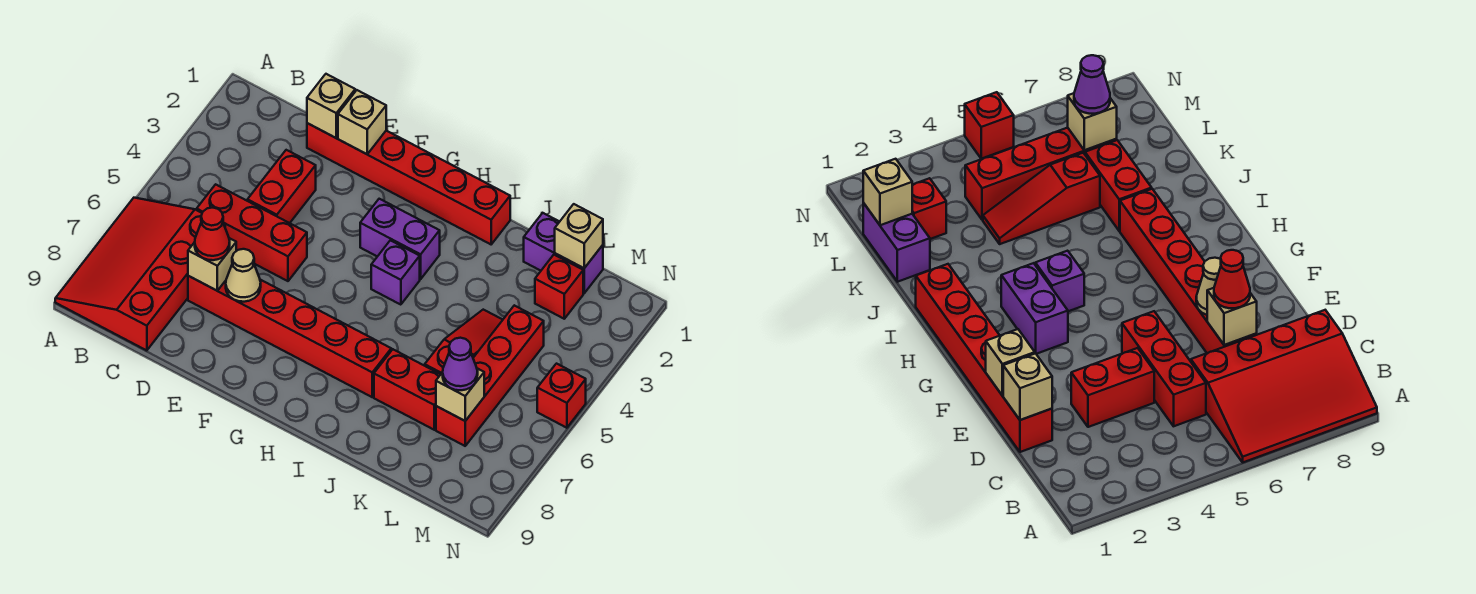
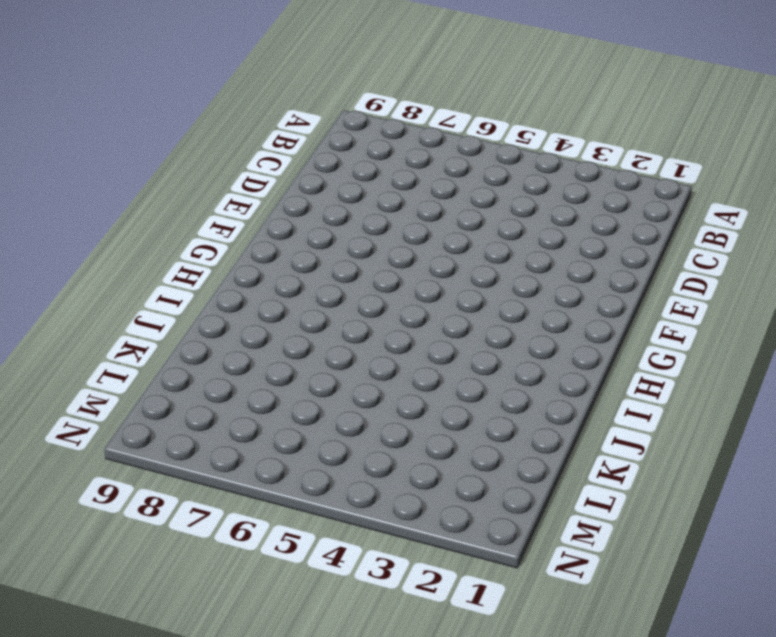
none -> red 3x4 slope [55,198,225,351]
none -> red 1x3 brick [197,184,307,281]
none -> red 1x6 brick [307,123,510,244]

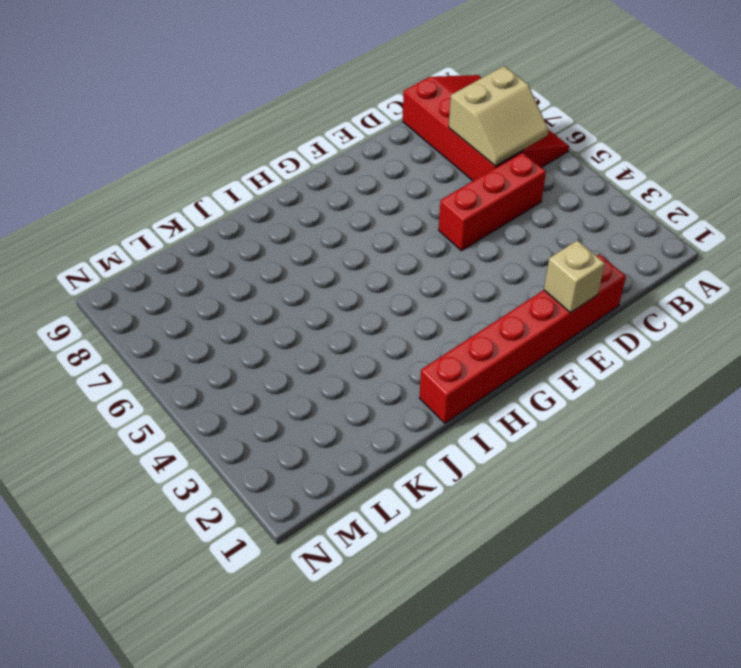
tan 2x2 slope [449,66,548,166] -> none
none -> red 1x2 brick [247,150,316,223]
none -> red 1x6 brick [188,276,391,397]
none -> purple 1x2 brick [360,199,440,279]

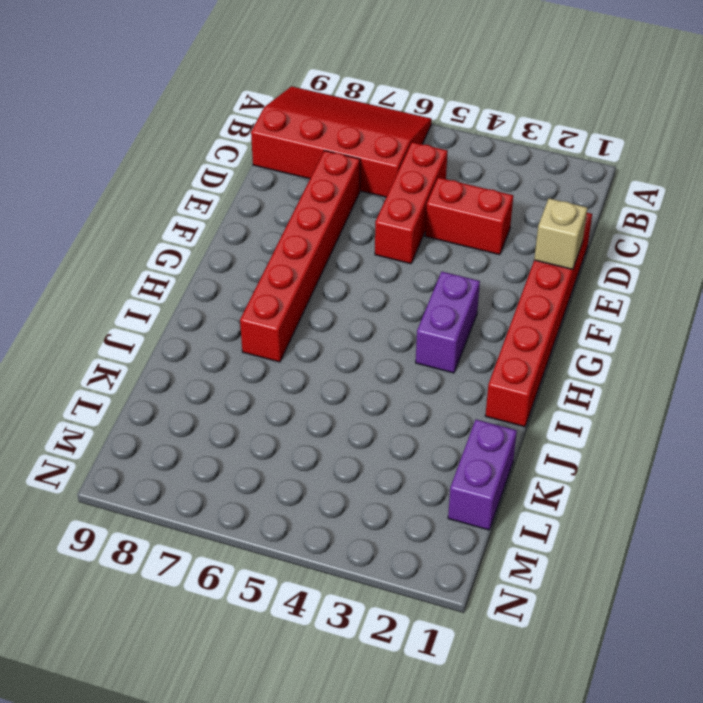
none -> purple 1x1 brick [371,240,420,305]
none -> red 1x2 brick [374,349,441,430]
none -> red 1x3 slope [425,310,503,374]

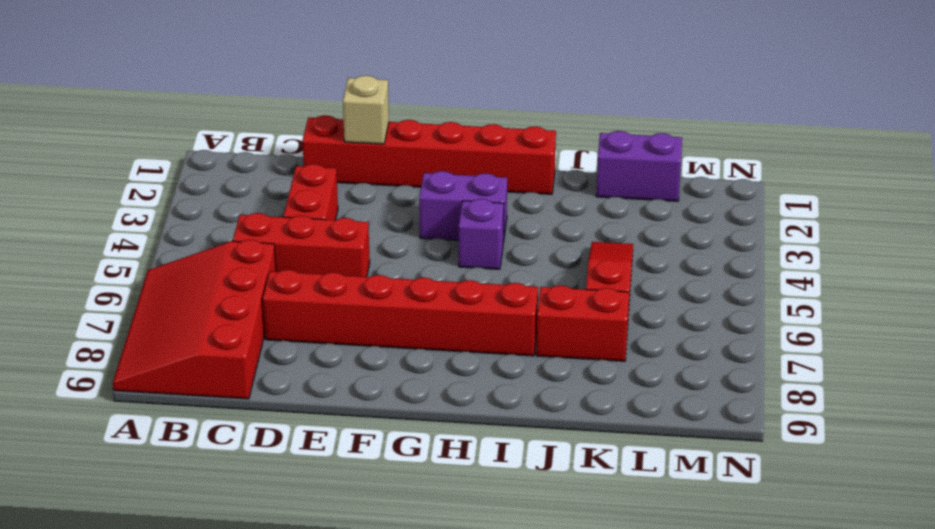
none -> red 1x1 brick [535,255,583,319]
none -> red 1x4 brick [436,305,544,446]
none -> red 1x1 brick [537,364,586,428]

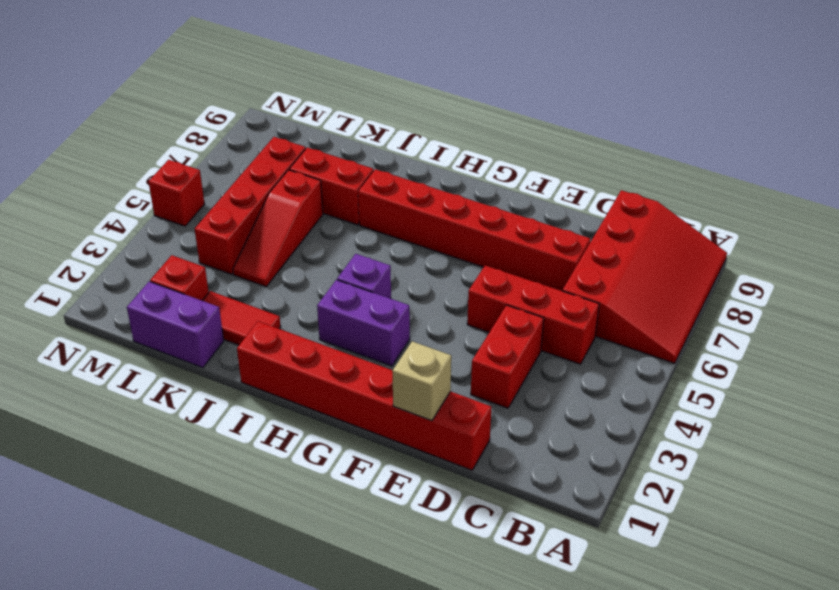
red 1x2 tile [202,291,281,345] -> none
none -> tan 1x1 brick [307,74,355,138]
none -> tan 1x1 brick [188,238,236,291]
none -> tan 1x1 cone [226,249,261,302]

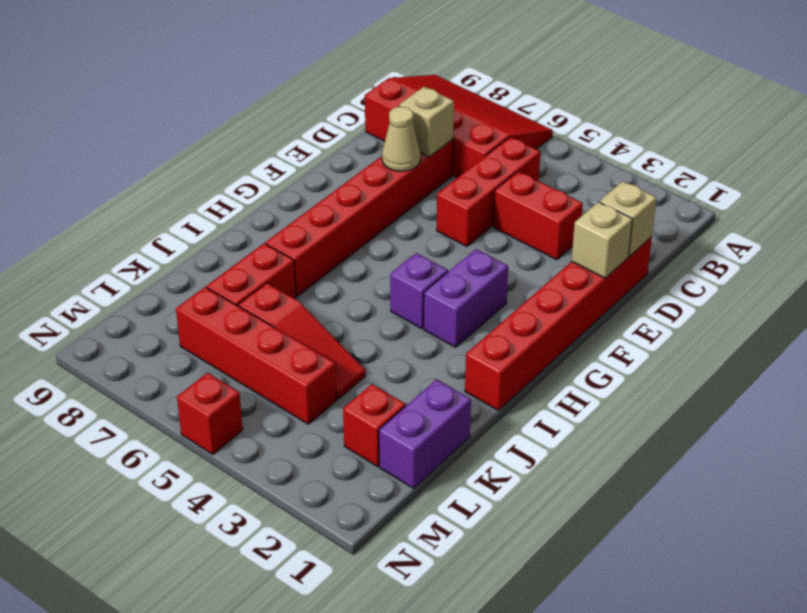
none -> tan 1x1 brick [555,204,603,268]
none -> tan 1x1 brick [436,368,484,421]
none -> red 1x1 cone [195,208,230,260]

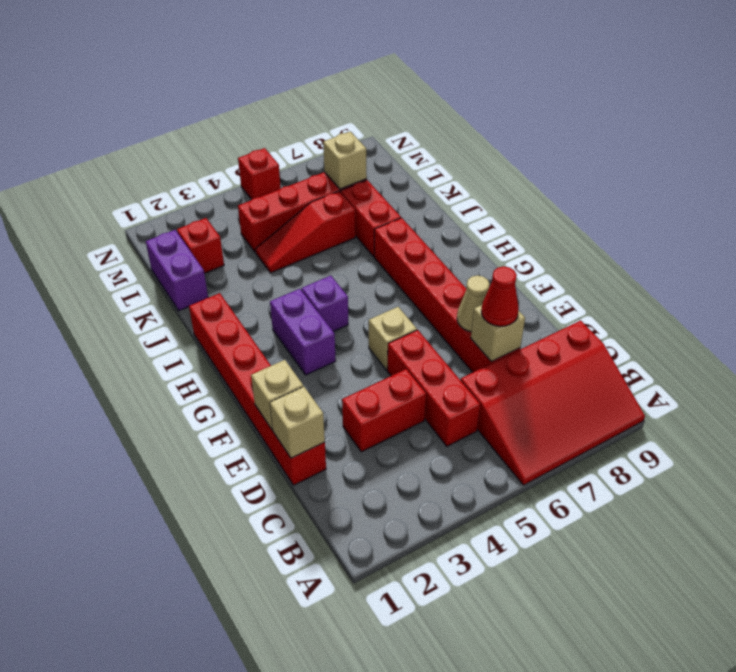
tan 1x1 brick [369,307,417,370] -> tan 1x1 brick moved to [555,204,603,268]
none -> purple 1x1 cone [443,338,478,390]

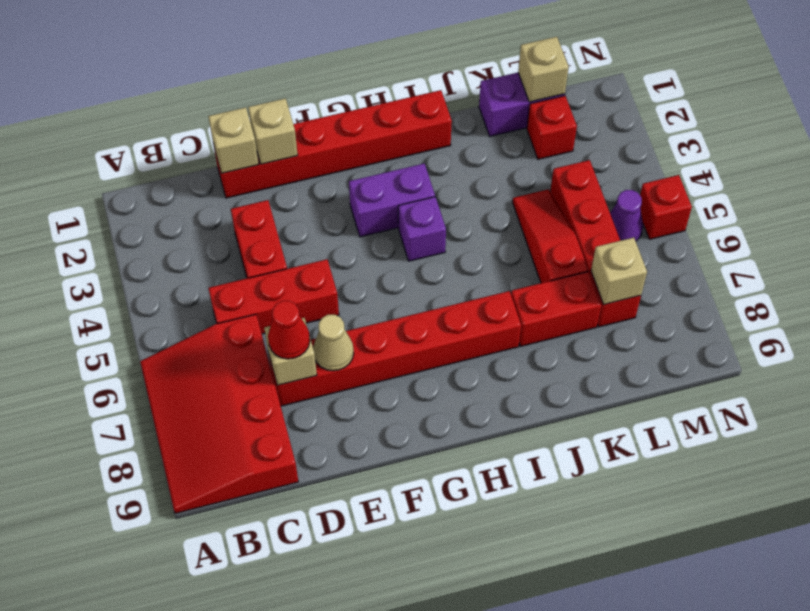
purple 1x1 cone [610,190,643,241] -> purple 1x1 cone moved to [443,338,478,390]

